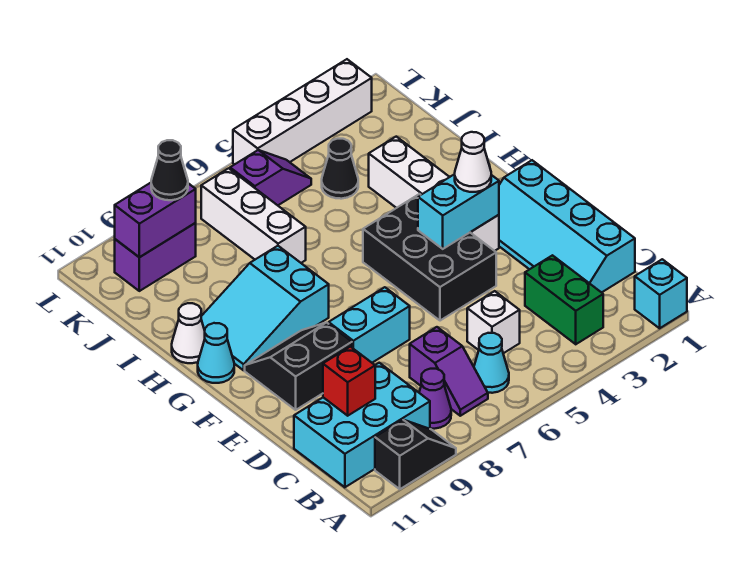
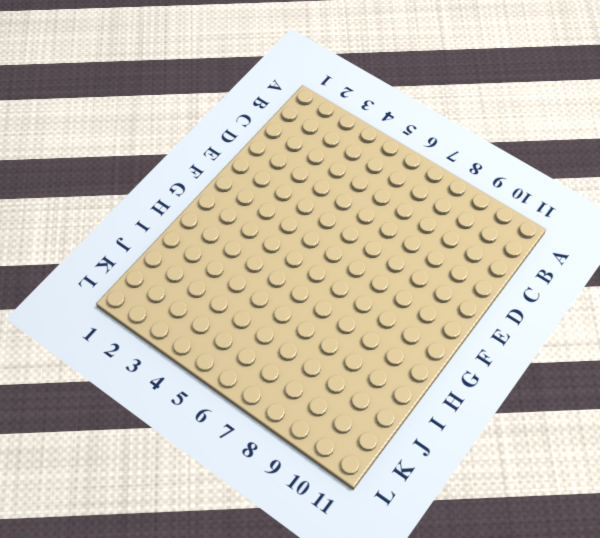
none -> cyan 1x1 brick [635,259,687,328]
none -> black 1x2 slope [375,420,456,489]
none -> green 1x2 brick [525,255,603,344]

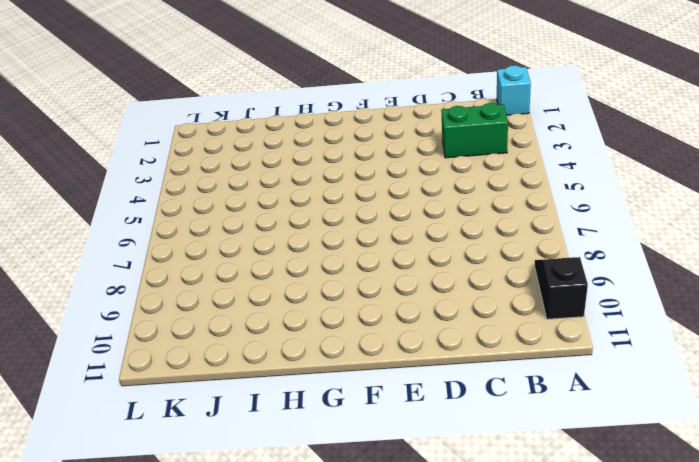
none -> cyan 1x1 cone [474,333,509,393]
none -> purple 1x2 slope [410,327,488,416]
none -> purple 1x1 cone [419,369,451,429]

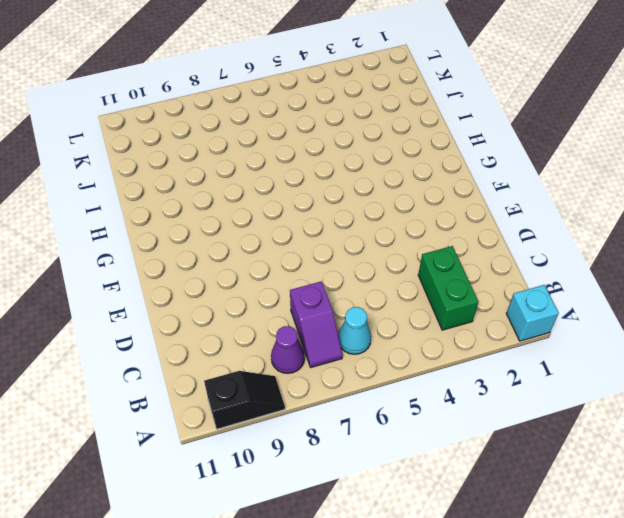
none -> cyan 2x3 brick [294,363,430,487]
none -> cyan 2x4 slope [499,160,635,293]
none -> white 1x1 brick [467,291,520,353]

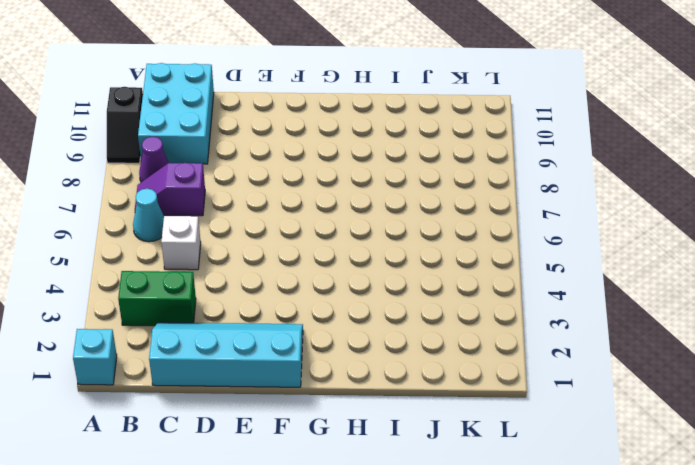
none -> black 2x3 brick [363,194,496,321]
none -> cyan 1x2 brick [329,287,410,363]
none -> black 2x2 slope [245,323,352,410]

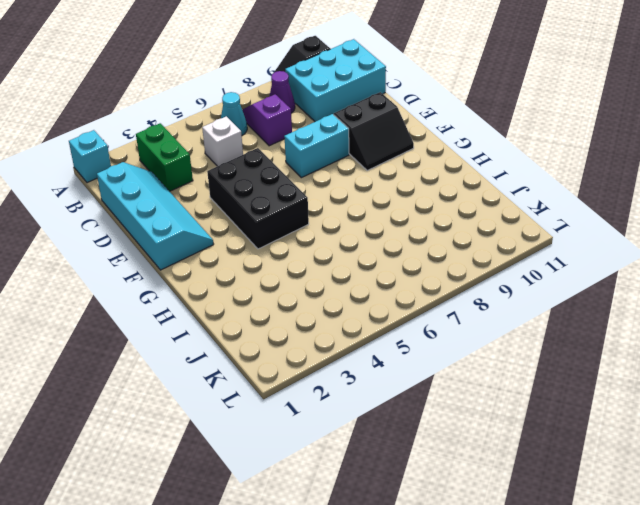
none -> white 1x4 brick [369,137,499,251]
none -> cyan 2x3 slope [201,246,329,370]
none -> cyan 1x1 cone [198,323,234,383]

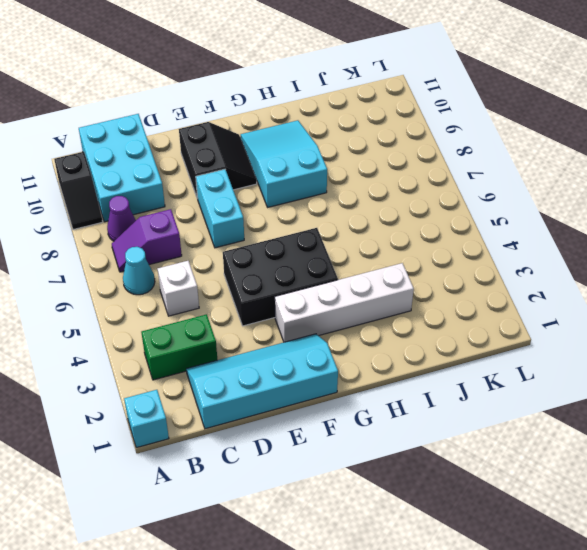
none -> cyan 1x1 cone [198,323,234,383]
none -> white 1x1 cone [172,303,205,363]
none -> white 1x3 brick [201,168,306,263]

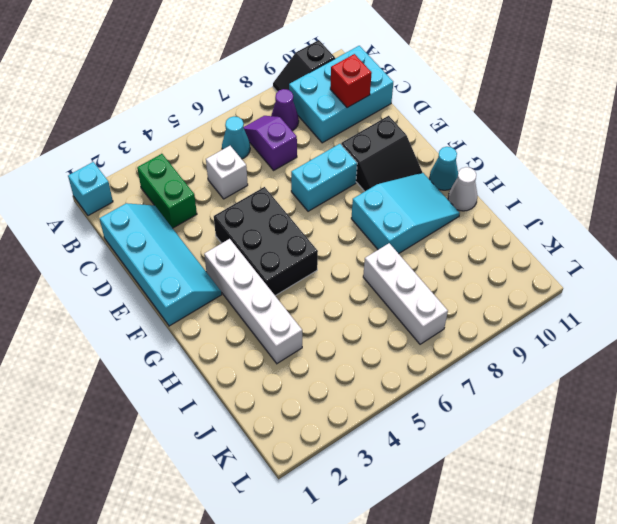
none -> black 1x1 cone [322,139,358,199]
none -> purple 1x2 slope [230,150,311,205]
none -> purple 1x2 brick [115,223,196,291]

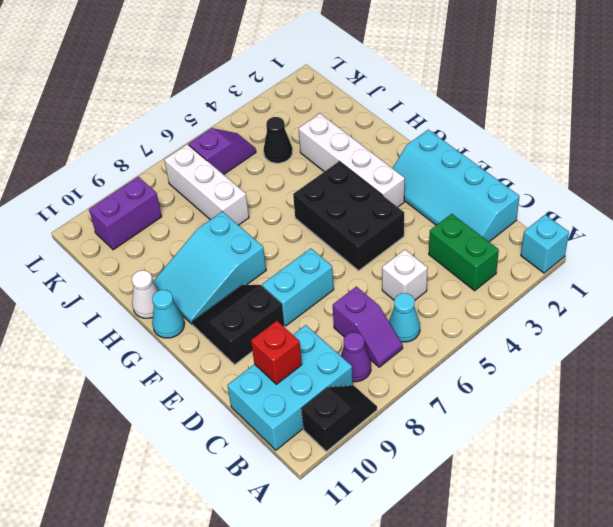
none -> white 1x4 brick [233,59,372,164]
none -> cyan 1x2 brick [418,174,499,249]
none -> purple 1x2 brick [115,183,196,257]

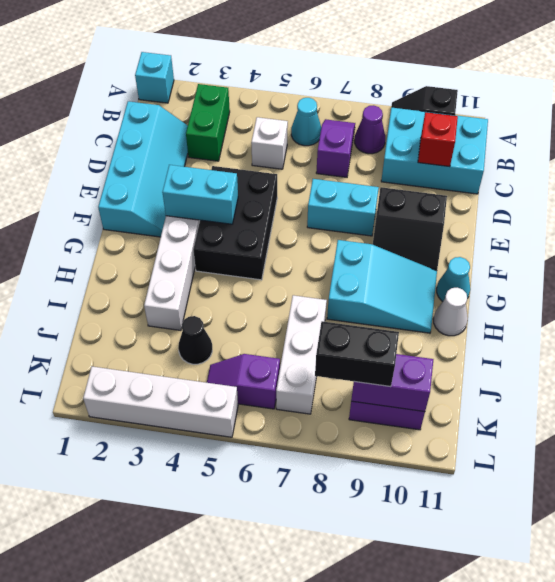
black 1x2 brick [315,321,399,387] -> black 1x1 cone [151,140,188,200]
none -> white 1x1 cone [455,132,491,192]

